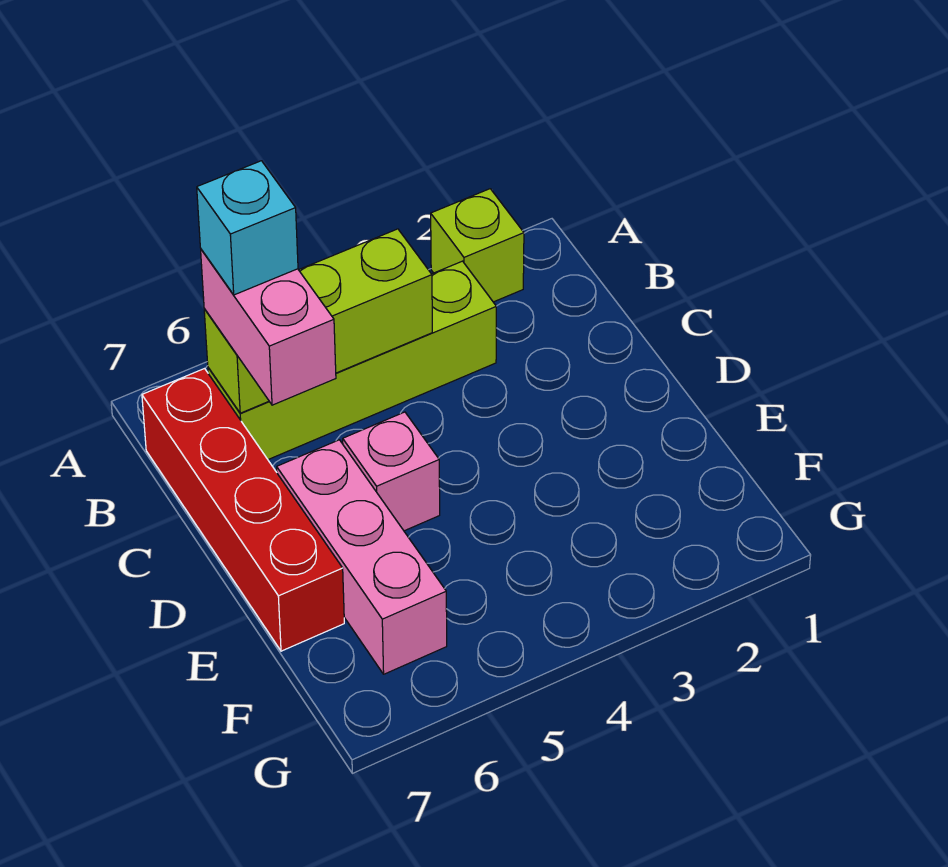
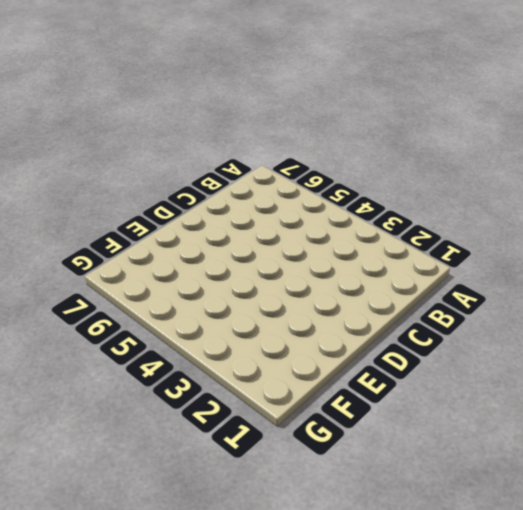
none -> lime 1x1 brick [431,189,524,302]
none -> lime 1x4 brick [208,261,496,460]

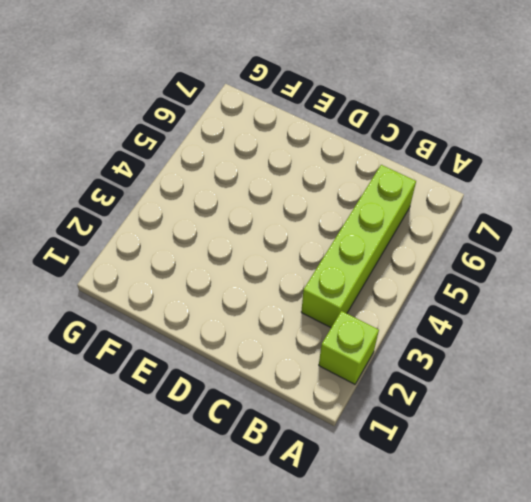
none -> red 1x4 brick [142,369,344,651]
none -> pink 1x1 brick [343,412,440,531]

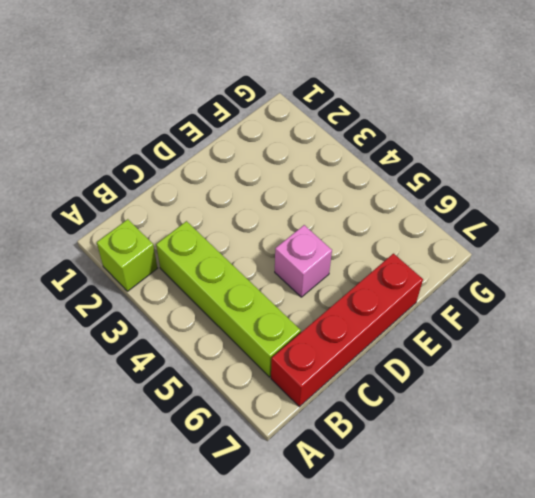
none -> pink 1x3 brick [277,440,447,674]
none -> lime 1x3 brick [204,229,432,413]

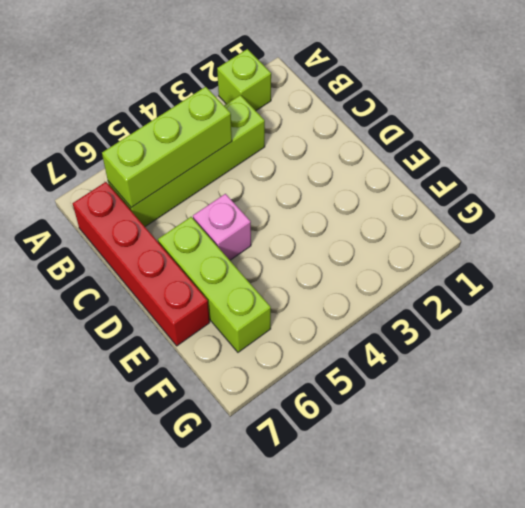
lime 1x3 brick [158,217,271,352] -> pink 1x3 brick [277,440,447,674]
none -> pink 1x2 brick [201,250,336,405]
none -> cyan 1x1 brick [197,161,298,295]

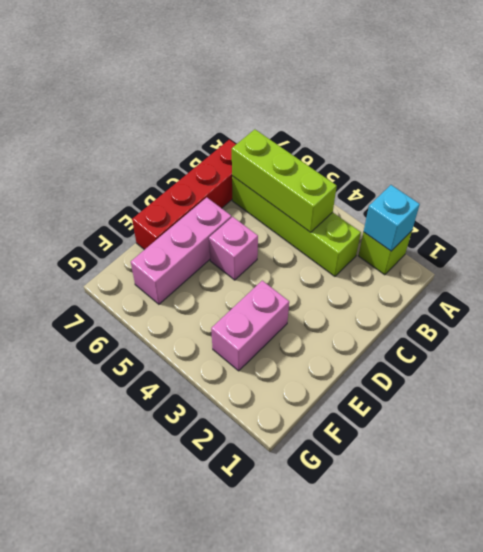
cyan 1x1 brick [364,185,420,251] -> cyan 1x1 brick moved to [197,161,298,295]
pink 1x2 brick [211,281,289,371] -> pink 1x2 brick moved to [201,250,336,405]

